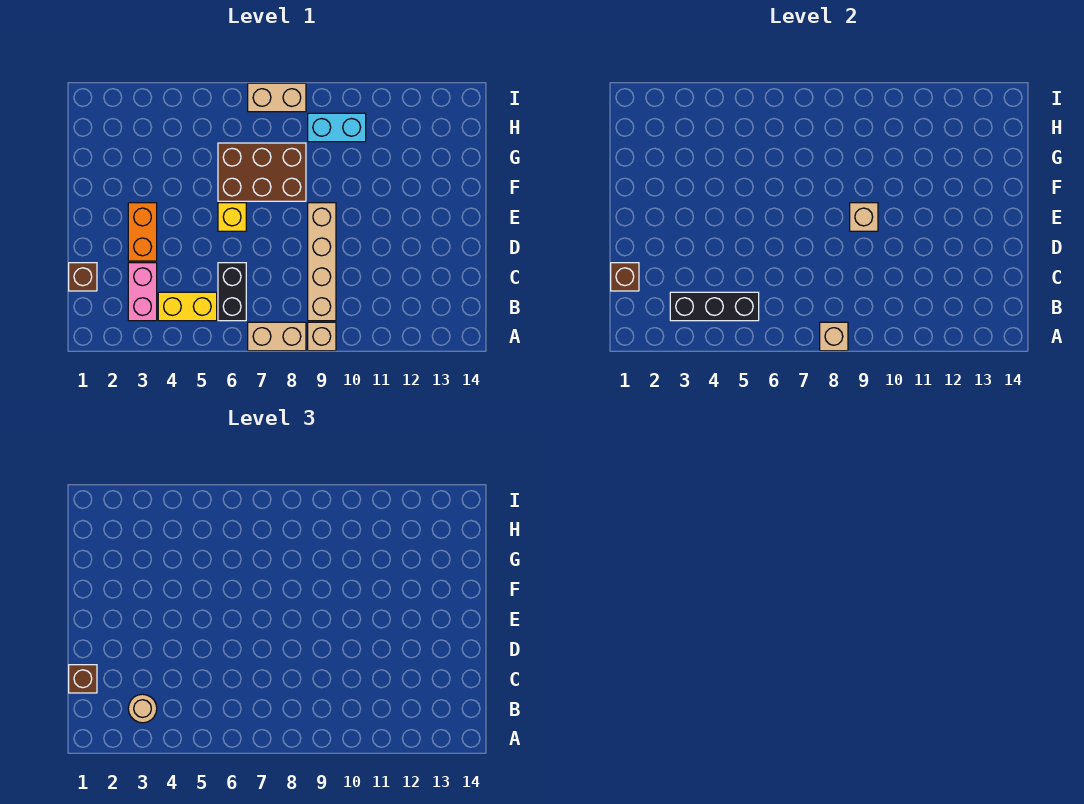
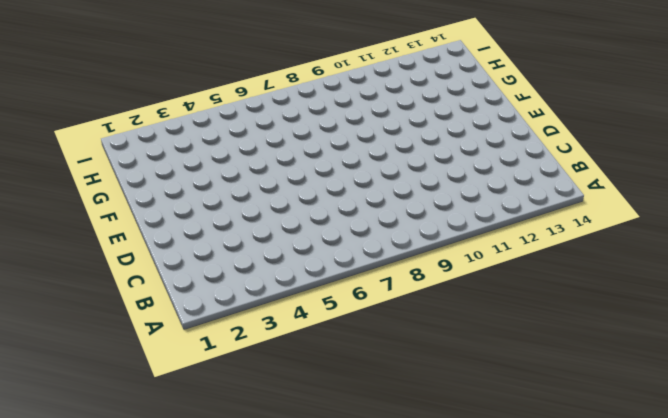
none -> tan 1x2 brick [248,322,306,351]
none -> tan 1x1 brick [308,322,336,351]
none -> pink 1x2 brick [128,263,157,321]

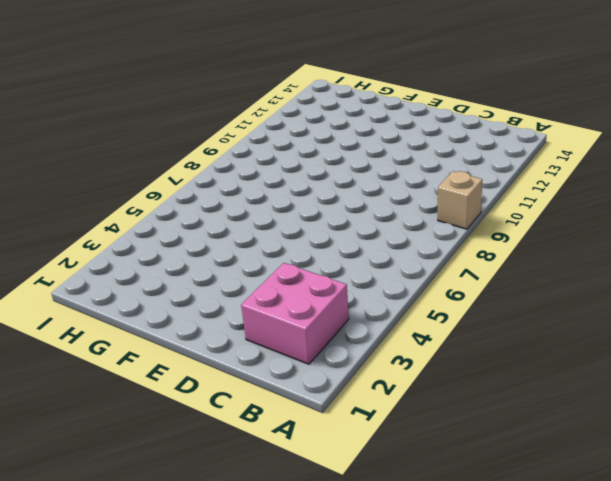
pink 2x2 brick [241,263,349,364] -> pink 1x2 brick [128,263,157,321]
none -> tan 1x2 brick [248,322,306,351]
none -> yellow 1x2 brick [158,292,217,321]
none -> black 1x2 brick [218,263,246,321]

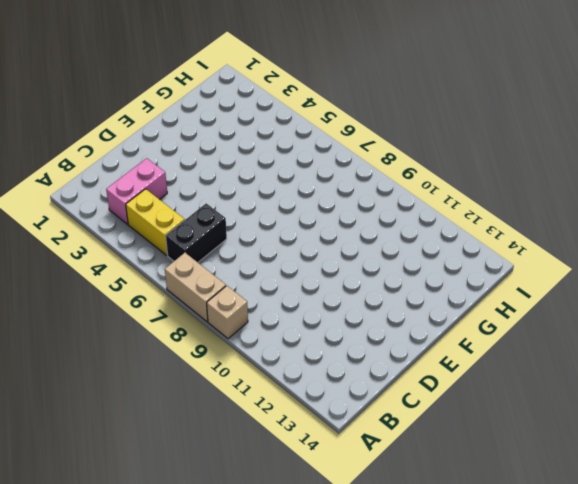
none -> tan 1x4 brick [308,203,336,321]
none -> brown 1x1 brick [69,263,97,291]
none -> orange 1x2 brick [128,203,157,261]

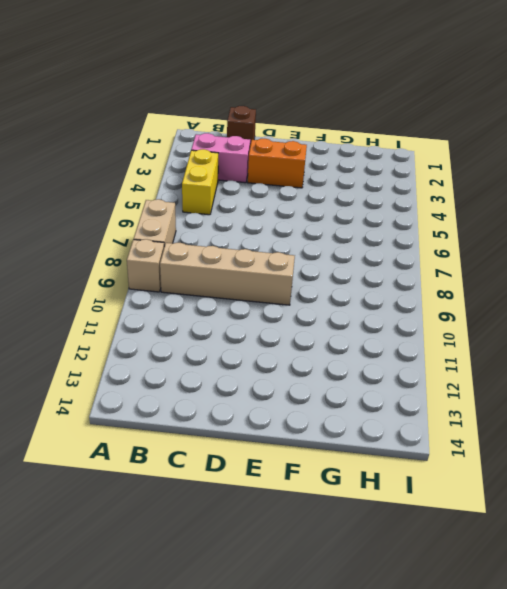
none -> black 1x2 brick [218,263,246,321]
none -> yellow 1x1 brick [218,203,246,231]
none -> brown 2x3 brick [218,143,306,201]

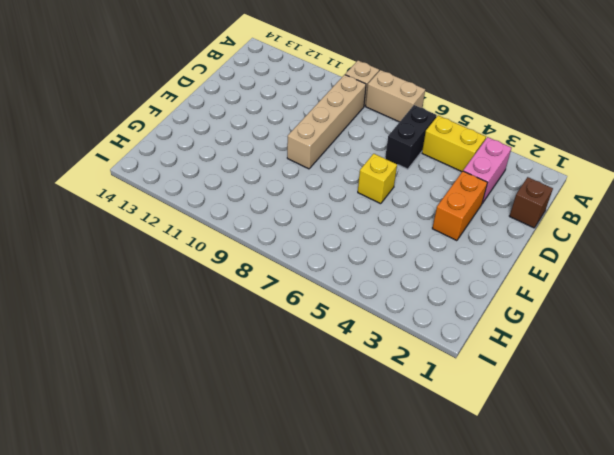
none -> brown 2x3 brick [218,143,306,201]
none -> cyan 1x2 brick [308,113,366,142]
none -> tan 1x2 brick [248,83,306,112]

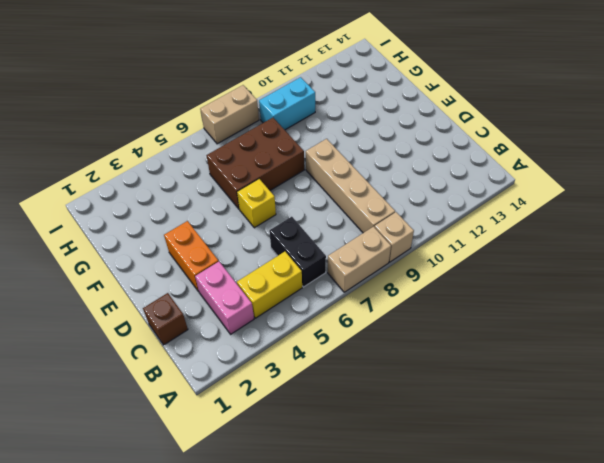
none -> tan 1x1 brick [820,322,848,351]
none -> black 1x3 brick [670,292,759,321]
none -> brown 1x1 brick [611,263,639,291]

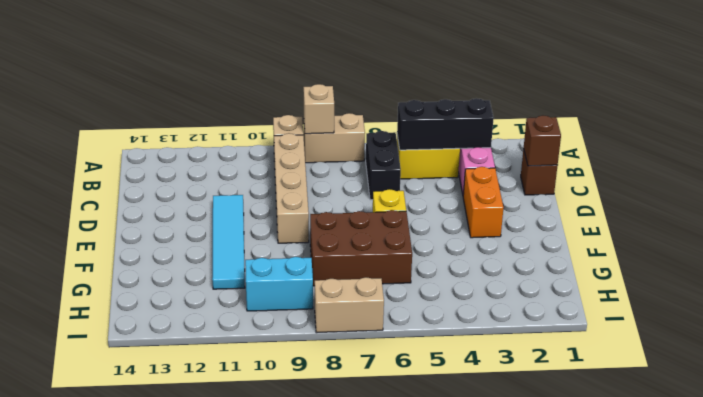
cyan 1x4 tile [212,195,245,289] -> none
none -> tan 1x1 brick [850,203,878,231]
none -> tan 1x1 round brick [128,694,157,723]
none -> brown 1x1 brick [69,665,97,693]

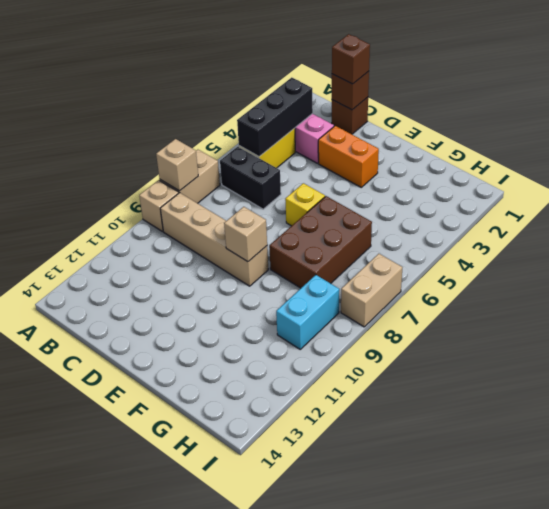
none -> tan 1x1 round brick [128,694,157,723]

